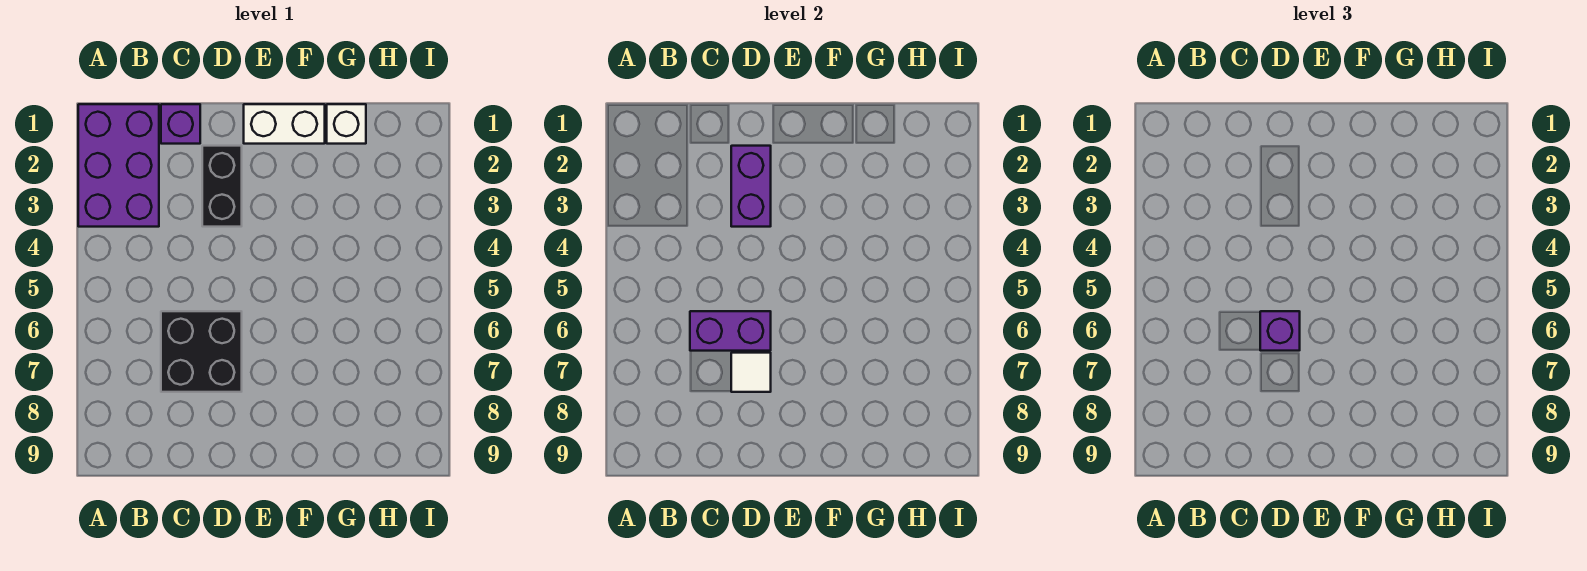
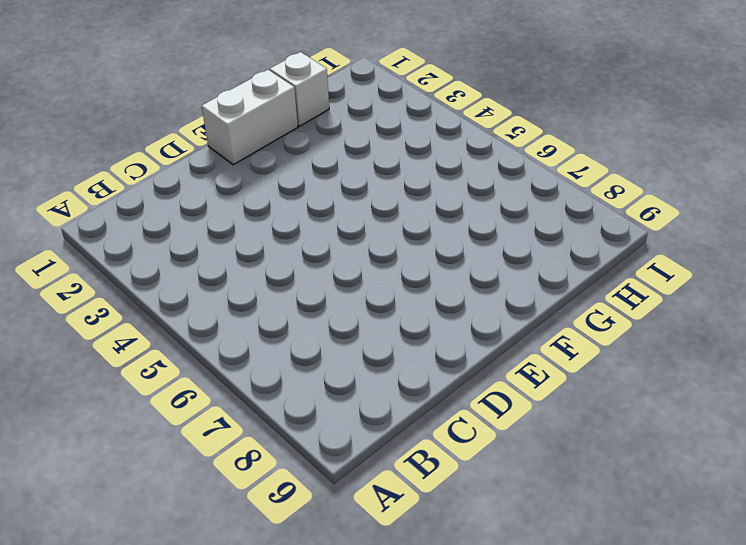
none -> purple 2x3 brick [78,104,159,227]
none -> purple 1x1 brick [161,104,200,144]

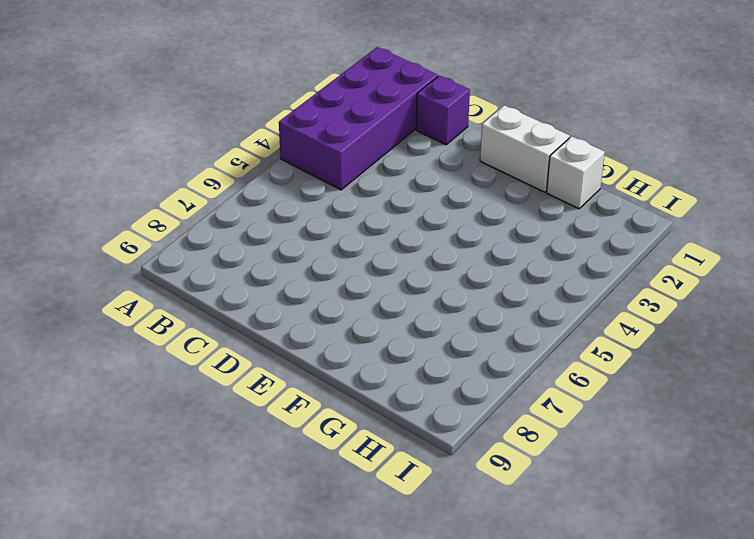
purple 2x4 brick [279,47,438,190] -> purple 2x3 brick [78,104,159,227]
none -> black 2x2 brick [161,311,242,392]
none -> black 1x2 brick [202,146,242,227]

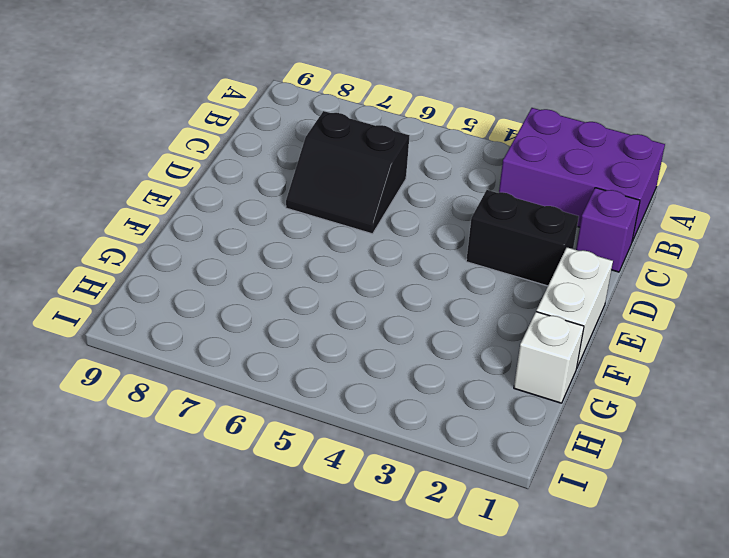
black 2x2 slope [286,111,409,234] -> black 2x2 brick [161,311,242,392]
none -> purple 1x2 brick [690,311,771,351]
none -> purple 1x2 brick [731,146,771,227]

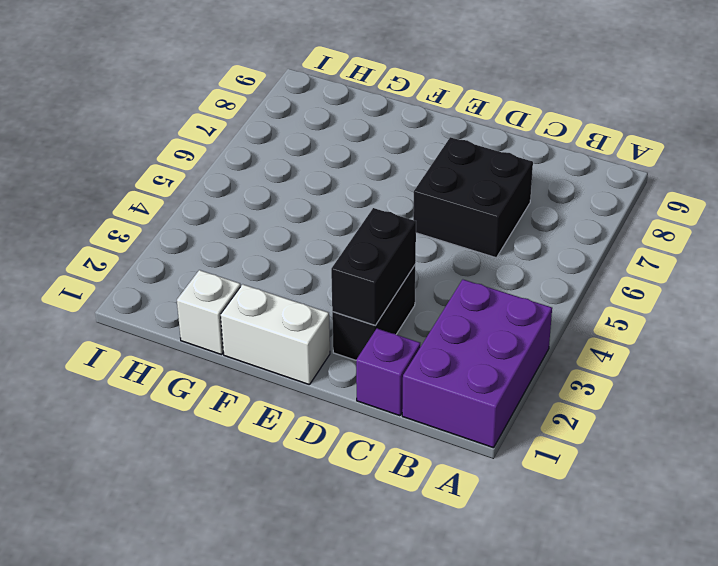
black 1x2 brick [331,208,416,325] -> purple 1x2 brick [731,146,771,227]
none -> purple 1x2 brick [690,311,771,351]
none -> white 1x1 tile [731,353,771,392]

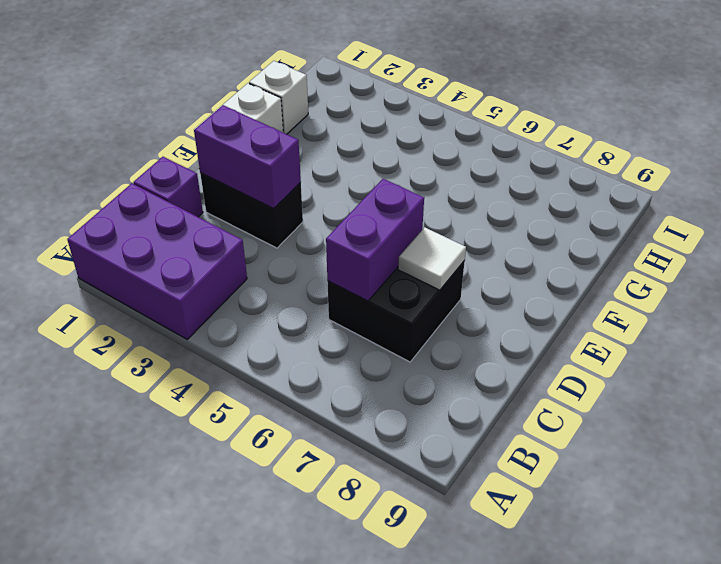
none -> purple 1x1 brick [1260,311,1300,351]

